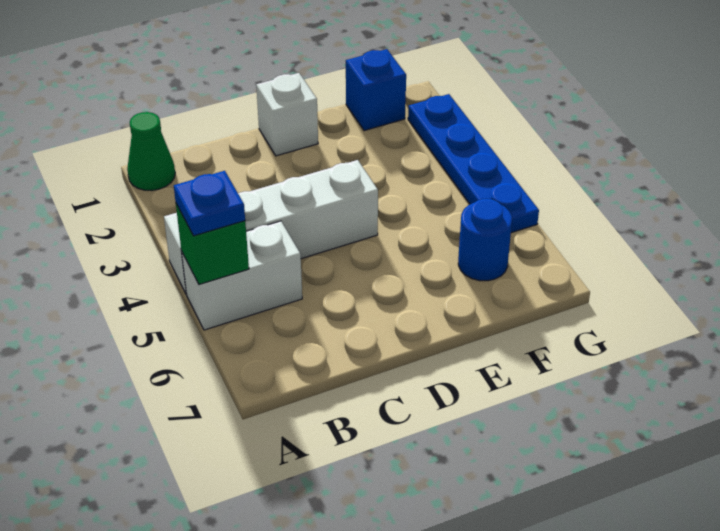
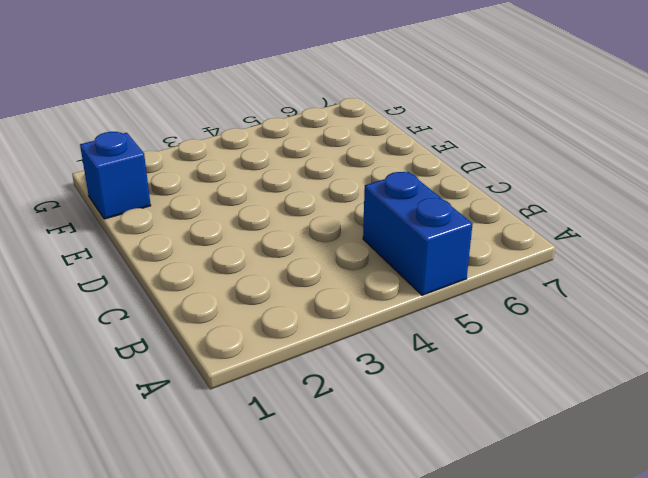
blue 1x2 brick [363,172,473,295] -> white 1x2 brick [181,221,302,330]
none -> green 1x1 cone [127,112,175,191]
none -> white 1x4 brick [164,160,378,293]

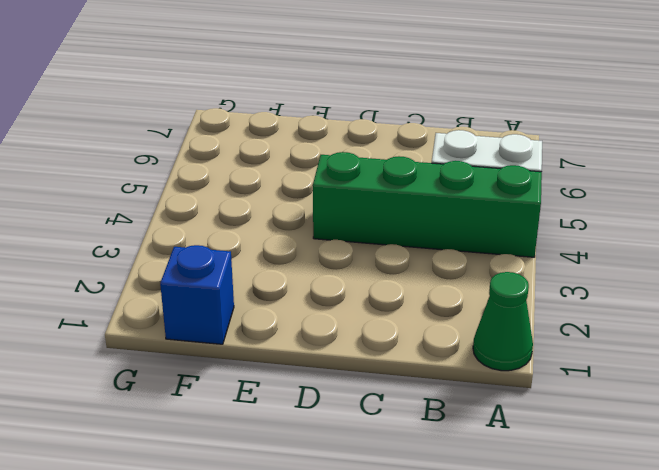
green 1x4 brick [313,152,542,257] -> white 1x4 brick [164,160,378,293]
none -> white 1x1 brick [256,73,318,156]
none -> blue 1x1 round brick [458,199,512,281]

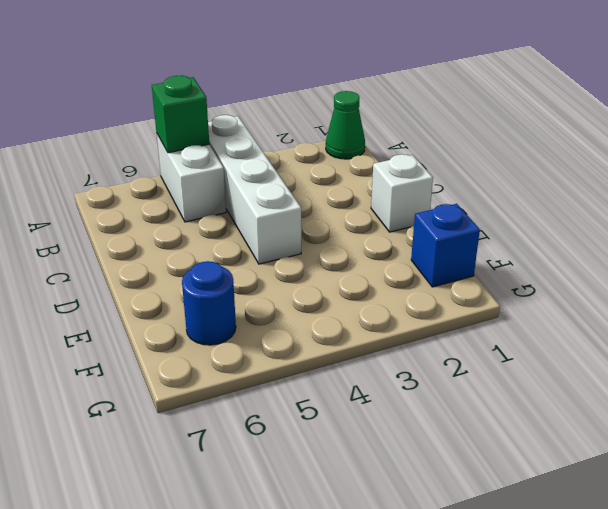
none -> blue 1x4 plate [408,94,539,233]
none -> blue 1x1 plate [174,171,245,236]

